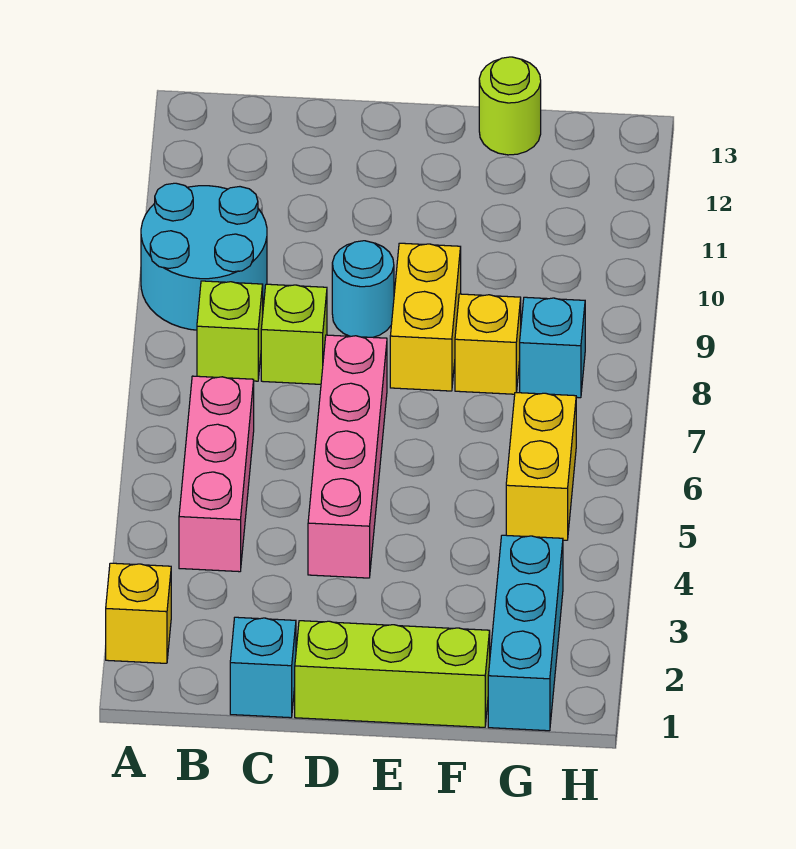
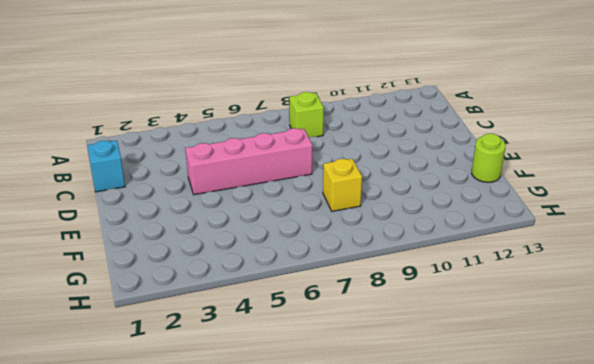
none -> yellow 1x1 brick [106,563,171,663]
none -> cyan 2x2 round brick [141,183,267,330]
none -> pink 1x3 brick [179,376,254,572]

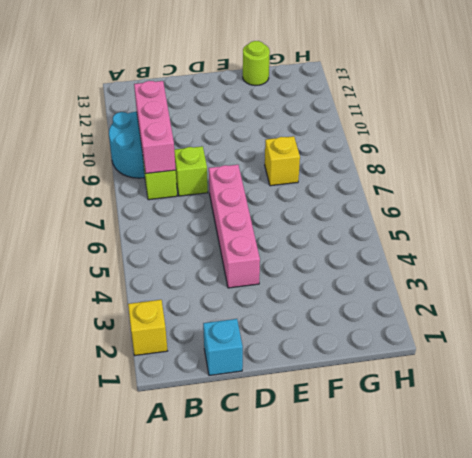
pink 1x3 brick [134,81,176,173] -> pink 1x3 brick moved to [179,376,254,572]
none -> lime 1x3 brick [295,621,490,727]
none -> cyan 1x1 round brick [332,241,394,337]
none -> yellow 1x2 brick [390,243,461,391]

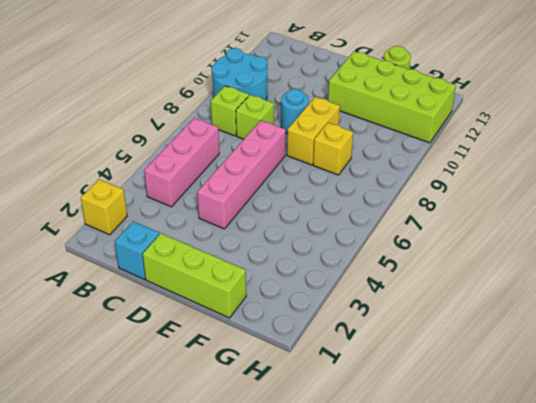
lime 2x4 brick [328,51,456,143] -> none
none -> cyan 1x3 brick [488,535,563,731]
none -> yellow 1x2 brick [506,392,576,540]
none -> cyan 1x1 brick [520,297,585,398]

